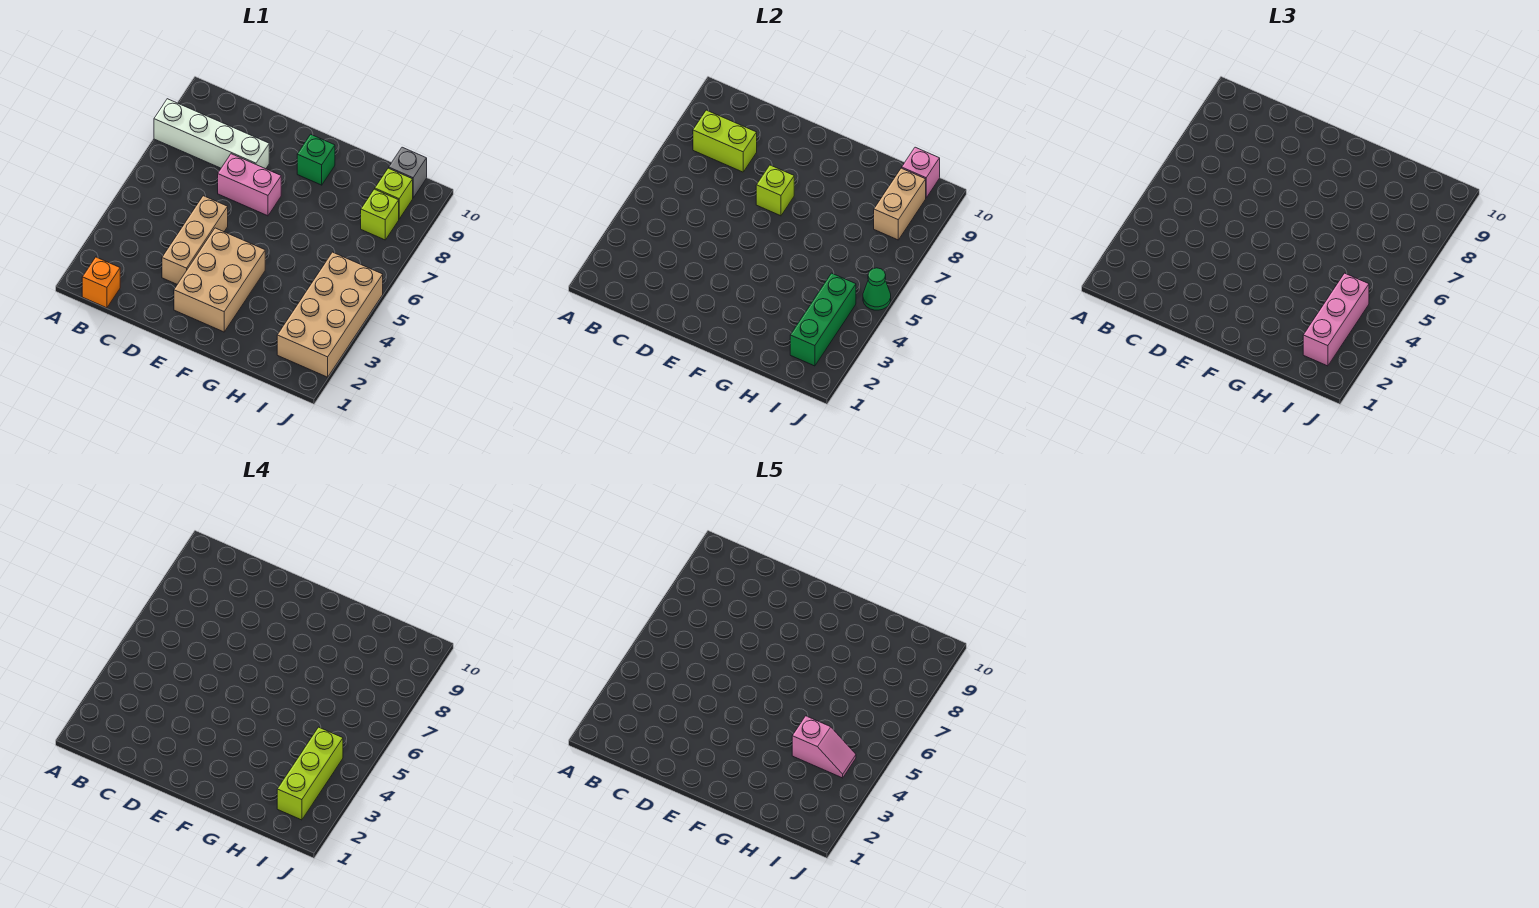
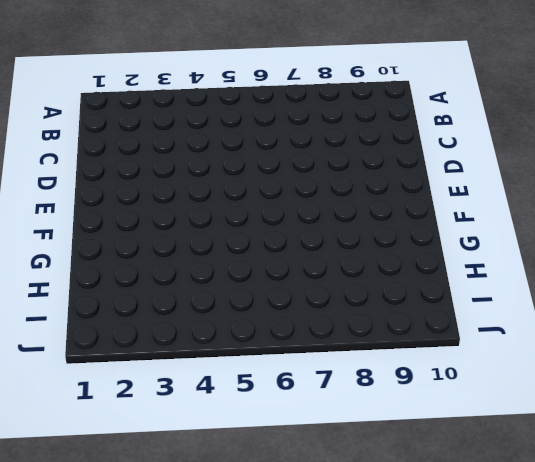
none -> white 1x4 brick [154,99,269,169]
none -> orange 1x1 brick [82,257,120,308]
none -> tan 1x3 brick [162,196,228,284]

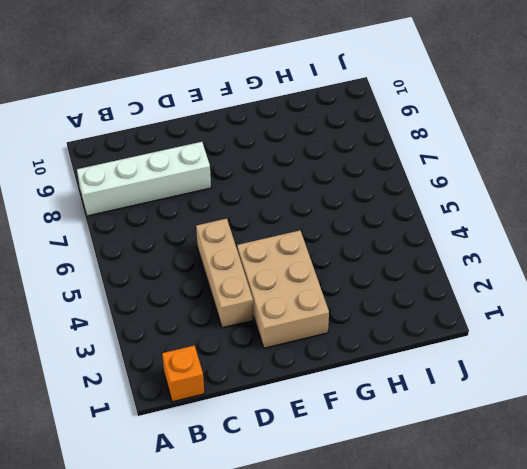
none -> pink 1x2 brick [218,154,281,216]
none -> green 1x1 brick [297,134,335,185]
none -> tan 2x4 brick [277,252,383,377]

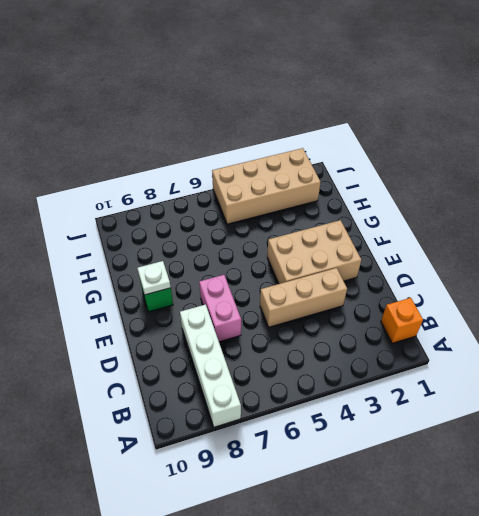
white 1x1 plate [137,261,171,295] -> none
none -> lime 1x1 brick [361,189,399,240]
none -> lime 1x1 brick [375,168,413,219]
none -> grey 1x1 brick [389,147,427,198]

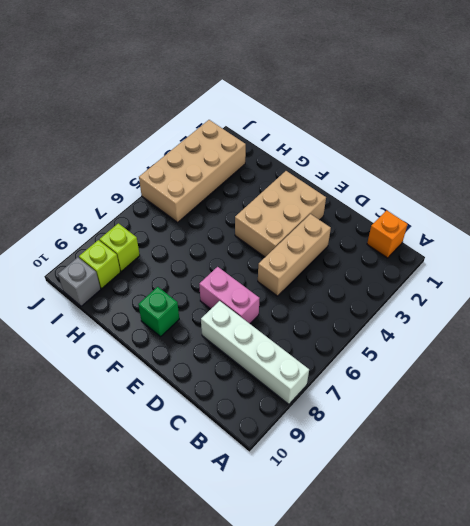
none -> lime 1x2 brick [693,110,757,172]
none -> lime 1x1 brick [756,165,794,216]
none -> green 1x3 brick [790,273,856,366]

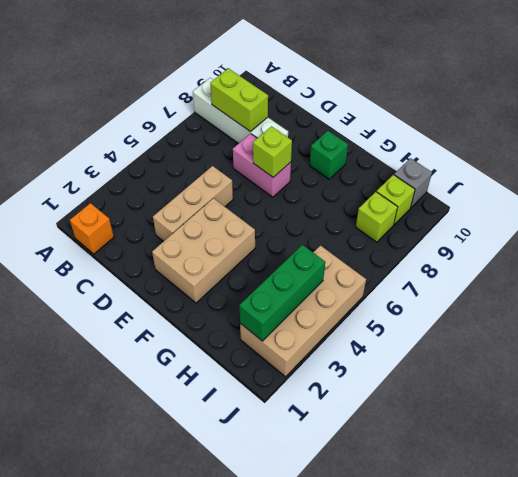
none -> tan 1x2 brick [874,168,926,240]
none -> pink 1x1 brick [902,147,940,198]
none -> green 1x1 cone [863,268,891,310]

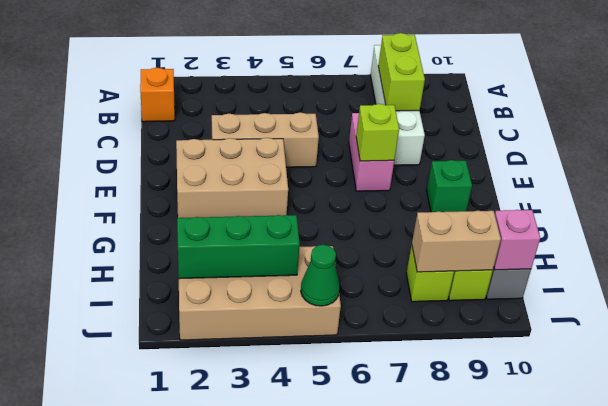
none -> pink 1x3 brick [1303,273,1369,366]
none -> lime 1x3 brick [277,727,343,820]
none -> pink 1x2 slope [792,716,856,778]

